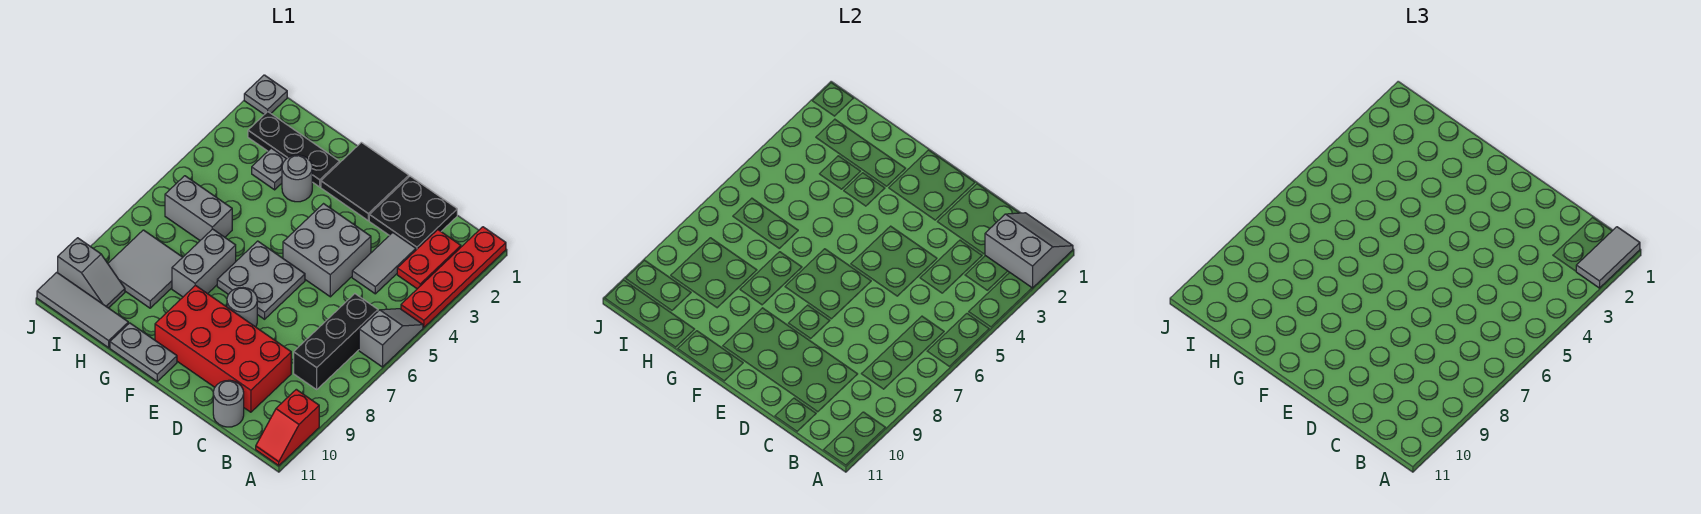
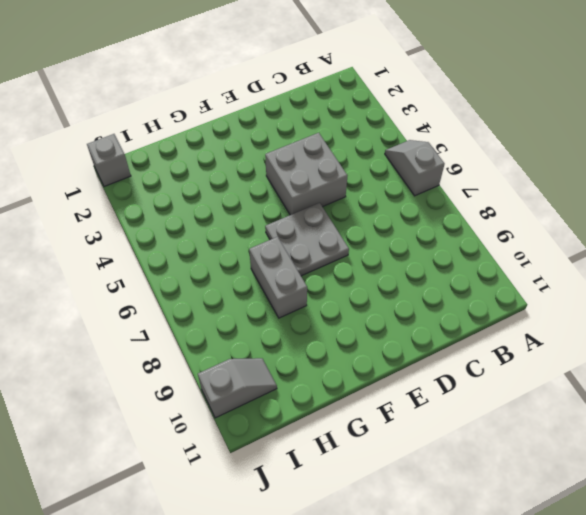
grey 1x1 brick [87,134,131,187] -> grey 1x1 plate [244,75,287,114]
none -> red 1x4 plate [401,227,506,327]
none -> red 1x2 slope [256,389,319,466]
none -> red 1x2 plate [397,230,461,289]

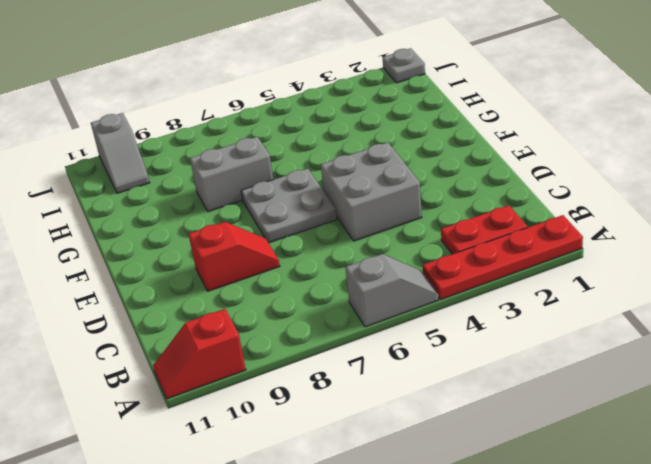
red 1x2 slope [189,222,280,291] -> red 2x4 brick [155,285,291,412]
none -> black 1x3 brick [294,294,378,389]
none -> black 2x2 plate [369,176,457,250]
none -> grey 1x2 tile [352,233,416,294]

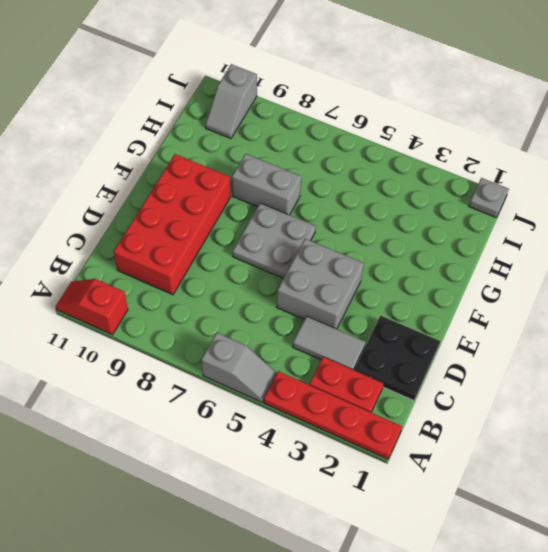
none -> black 1x3 brick [294,294,378,389]
none -> grey 1x1 round brick [213,380,244,427]
none -> black 2x2 tile [321,142,409,220]

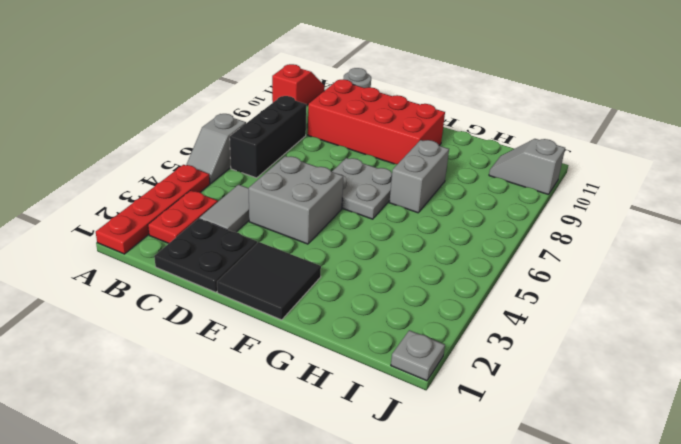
none -> grey 1x1 round brick [227,288,257,327]
none -> grey 1x2 plate [110,323,177,381]
none -> black 1x3 plate [248,112,339,187]

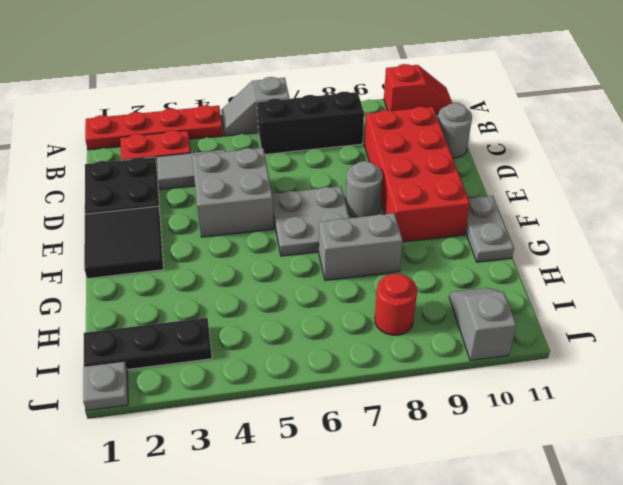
black 1x3 plate [83,318,212,370] -> black 1x3 plate turned to [248,112,339,187]
red 1x1 round brick [375,274,417,335] -> grey 2x2 tile [108,230,183,308]
none -> grey 1x1 round brick [282,155,312,202]
none -> grey 1x1 plate [252,148,286,190]
none -> grey 1x2 brick [165,176,232,240]

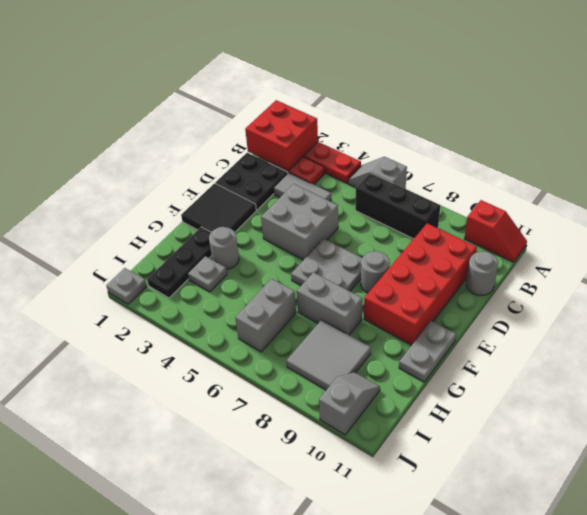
red 2x2 brick [245,100,318,171] -> grey 2x2 slope [985,213,1073,288]
none -> grey 1x3 tile [37,272,128,348]
none -> grey 1x2 tile [1576,227,1640,288]

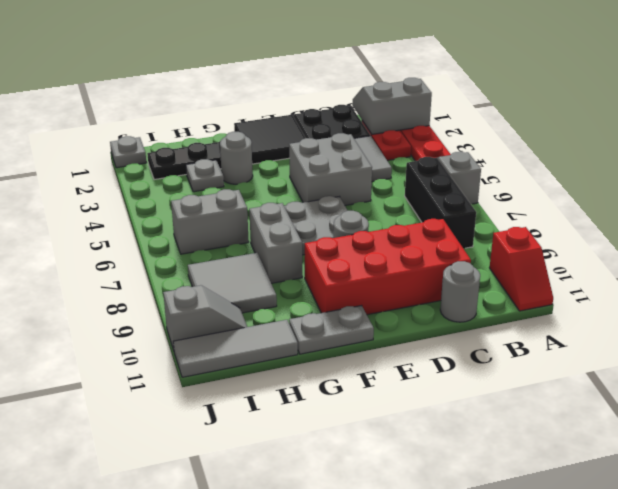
none -> grey 1x2 tile [1576,227,1640,288]

